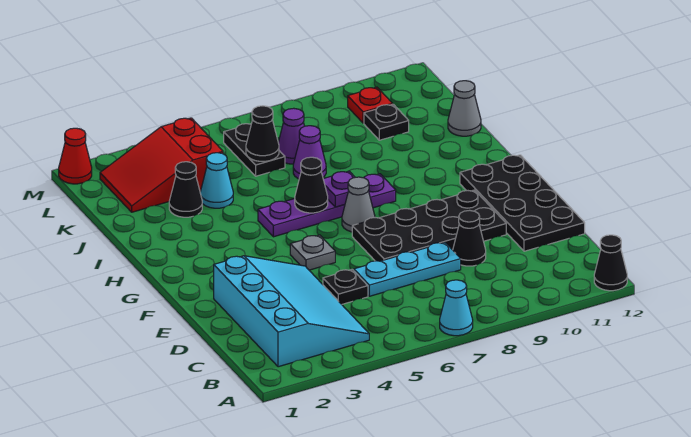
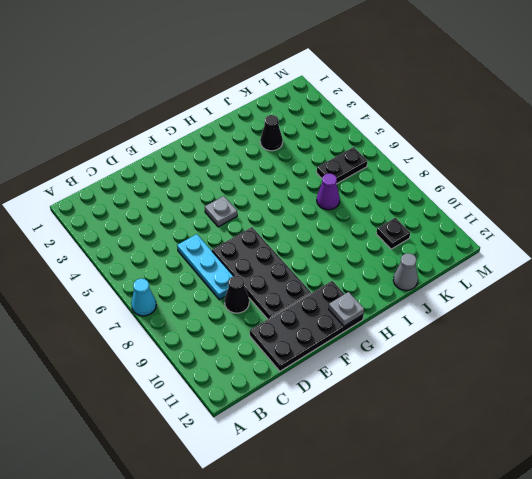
grey 1x1 plate [329,292,364,326] -> none
none -> black 1x1 cone [594,235,627,291]
none -> cyan 3x4 slope [214,256,369,367]
none -> black 1x1 plate [323,269,368,304]

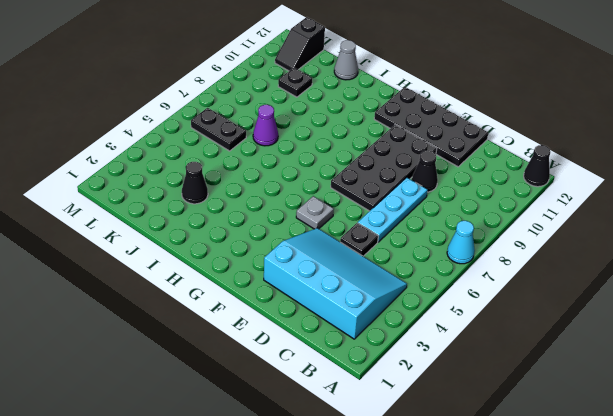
black 1x2 slope [275,17,325,71] -> none
none -> grey 1x1 cone [342,177,375,232]
none -> purple 1x4 plate [258,174,396,237]
none -> cyan 1x1 cone [200,153,233,208]

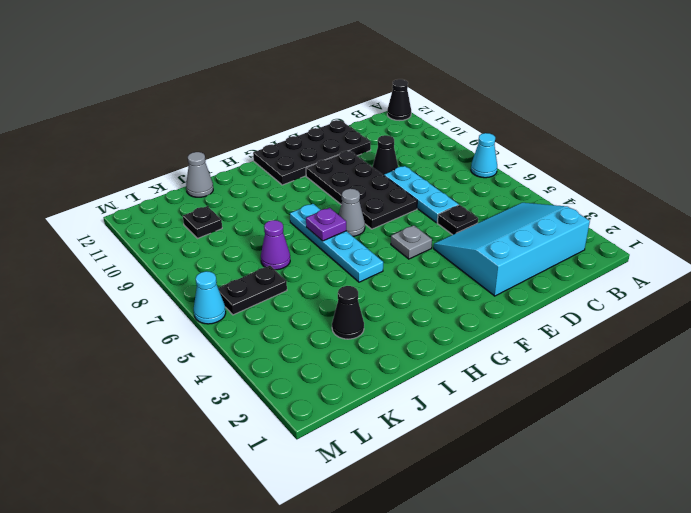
cyan 1x4 plate [290,204,383,282] -> purple 1x4 plate [258,174,396,237]
cyan 1x1 cone [194,271,226,324] -> cyan 1x1 cone moved to [200,153,233,208]
none -> red 2x3 slope [100,118,223,212]
none -> purple 1x1 cone [278,108,304,164]
none -> red 1x1 plate [348,87,392,123]

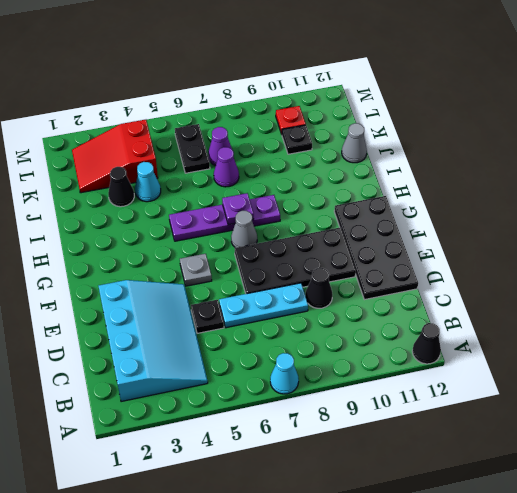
none -> red 1x1 cone [59,128,92,184]
none -> black 1x1 cone [294,157,328,213]
none -> black 1x1 cone [246,106,279,161]

